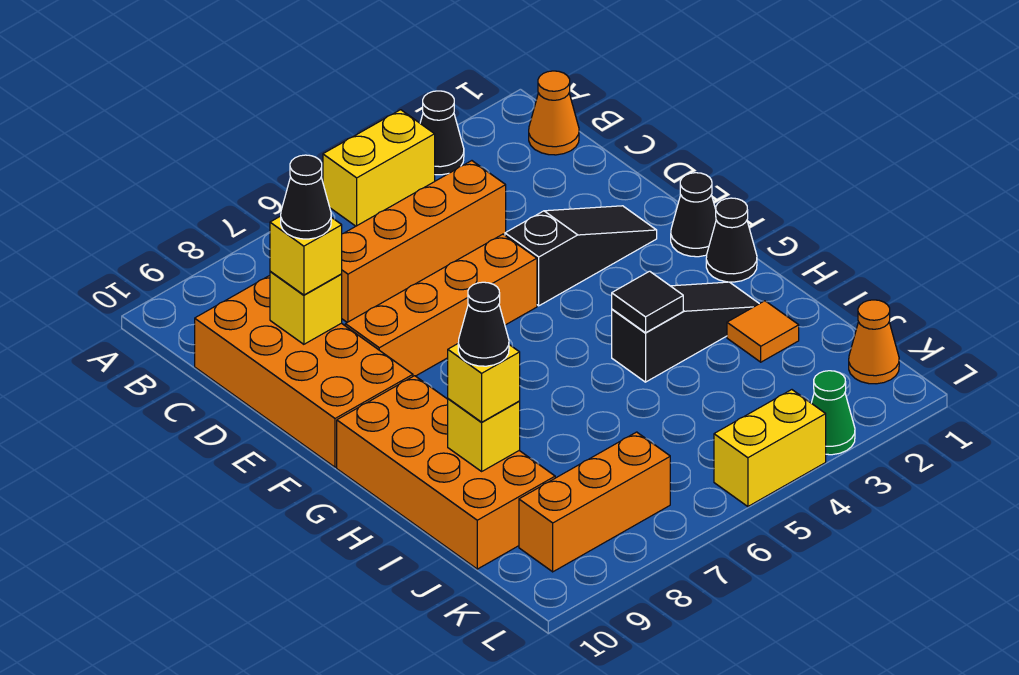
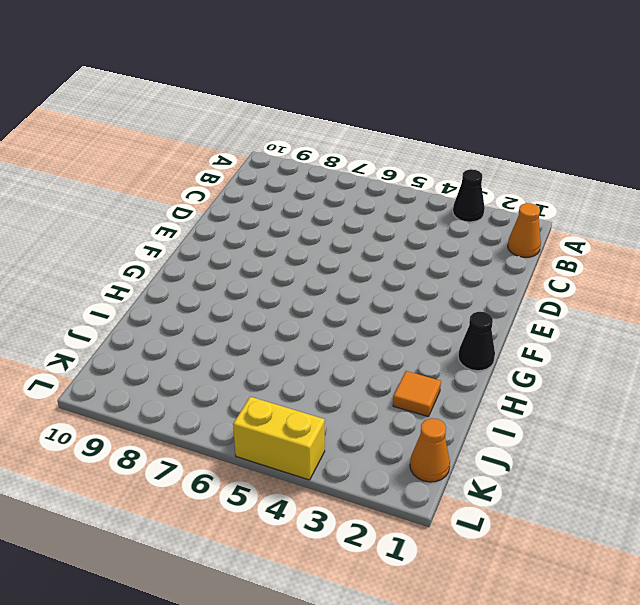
none -> yellow 1x2 brick [323,110,435,226]
none -> orange 1x4 brick [342,161,506,322]
none -> orange 2x4 brick [195,276,413,467]

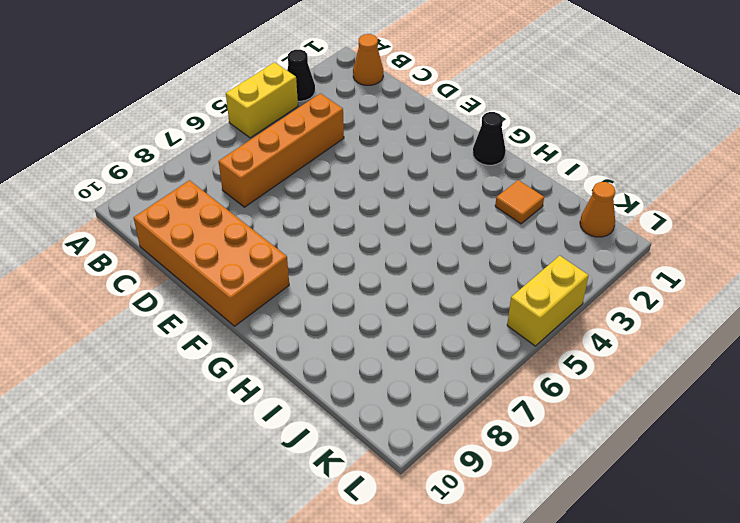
none -> black 1x3 slope [505,206,657,306]
none -> orange 1x4 brick [345,234,537,376]
none -> black 1x1 cone [671,173,716,257]

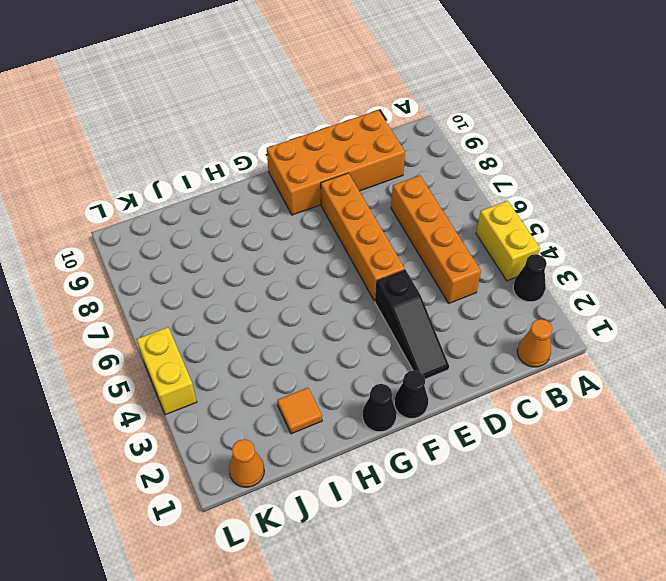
none -> orange 2x4 brick [337,376,555,569]
none -> black 1x3 slope [612,282,759,382]
none -> orange 1x3 brick [519,432,670,572]

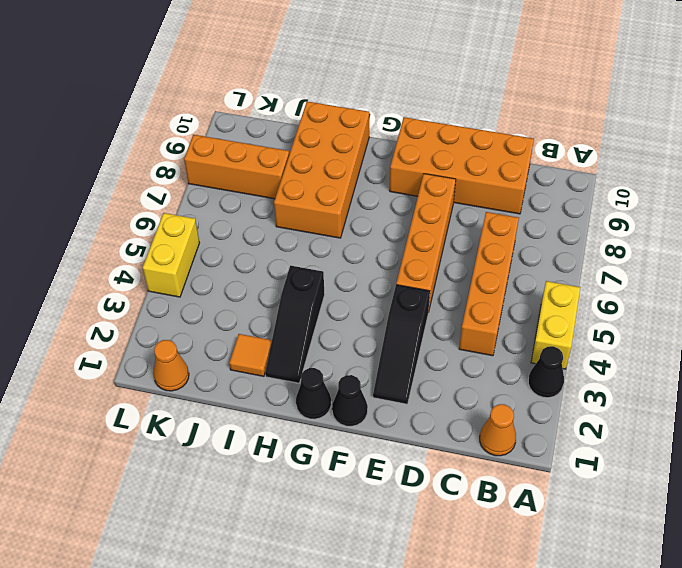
orange 2x4 brick [274,102,369,238] -> orange 2x4 brick turned to [337,376,555,569]
orange 1x3 brick [184,135,289,199] -> orange 1x3 brick turned to [519,432,670,572]
none -> green 1x1 cone [812,371,855,455]
none -> yellow 1x1 brick [270,271,342,344]
none -> black 1x1 tile [612,271,683,333]

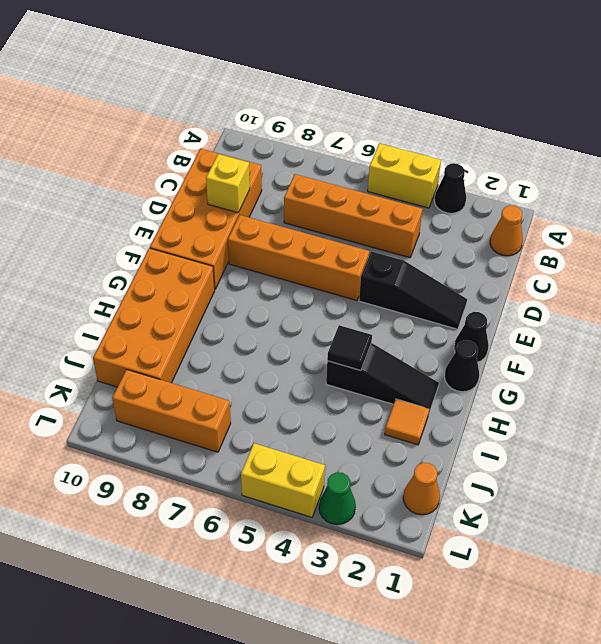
none -> yellow 1x1 brick [448,399,520,471]
none -> yellow 1x1 brick [270,216,342,295]
none -> yellow 1x1 brick [448,344,520,422]

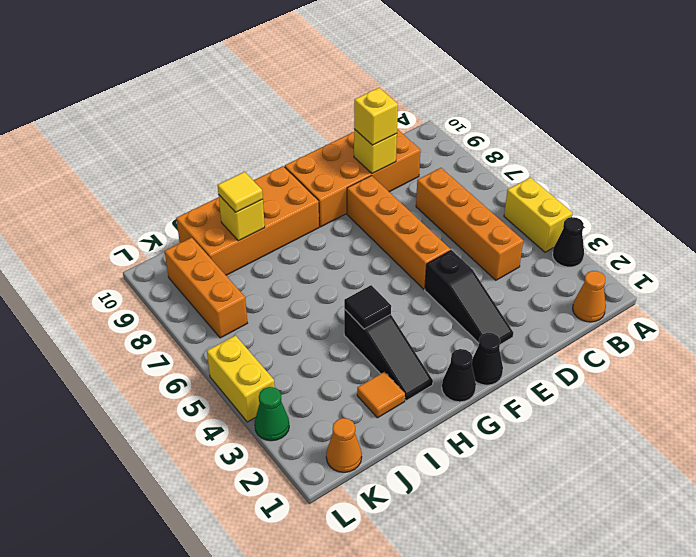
yellow 1x1 tile [218,172,263,212] -> yellow 1x1 brick [448,344,520,422]
none -> black 1x1 cone [281,155,331,239]
none -> black 1x1 cone [458,282,509,366]

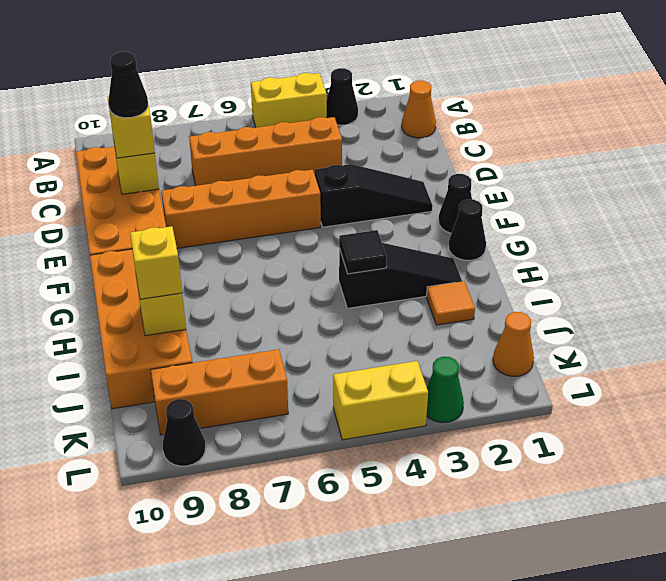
black 1x1 cone [163,399,205,466] -> black 1x1 cone moved to [458,282,509,366]

